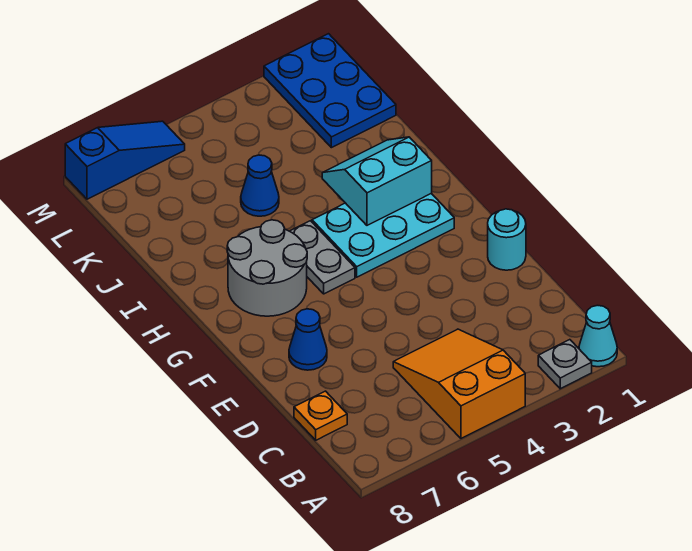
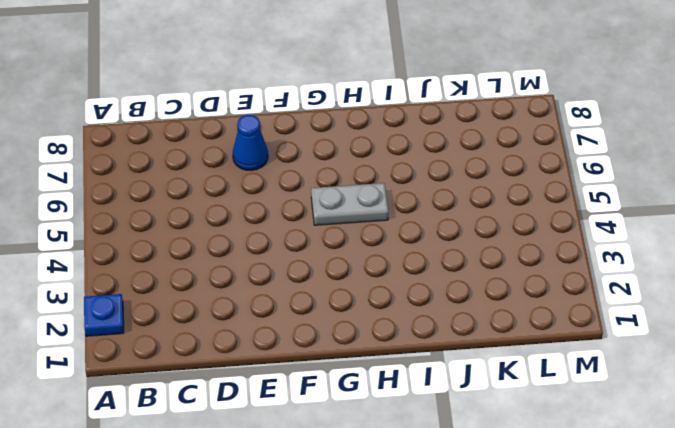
blue 1x1 plate [84,294,124,336] -> grey 1x1 plate [538,340,592,389]
none -> cyan 1x1 cone [579,305,617,367]
none -> orange 2x3 slope [393,329,525,438]
none -> orange 1x1 plate [294,391,347,440]

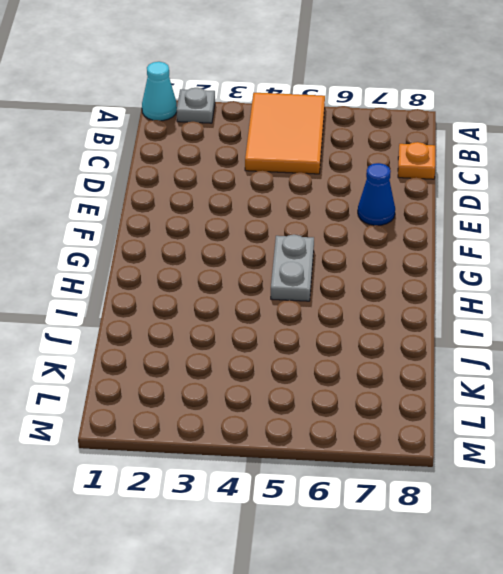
orange 2x3 tile [245,93,325,174] -> orange 2x3 slope [393,329,525,438]
none -> cyan 1x1 round brick [488,209,526,270]
none -> cyan 2x3 plate [312,193,454,277]
none -> grey 2x2 round brick [227,220,307,316]

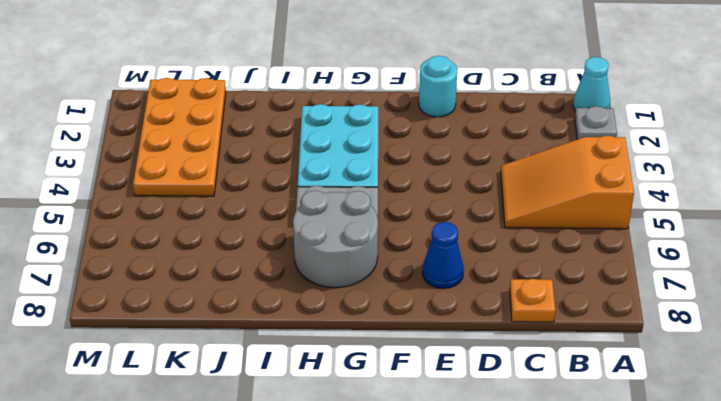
orange 2x4 plate [133,78,226,196] -> blue 2x3 plate [264,34,396,148]
none -> blue 1x1 cone [241,155,279,216]
none -> blue 1x3 slope [65,121,185,199]
none -> cyan 2x2 slope [322,137,432,225]

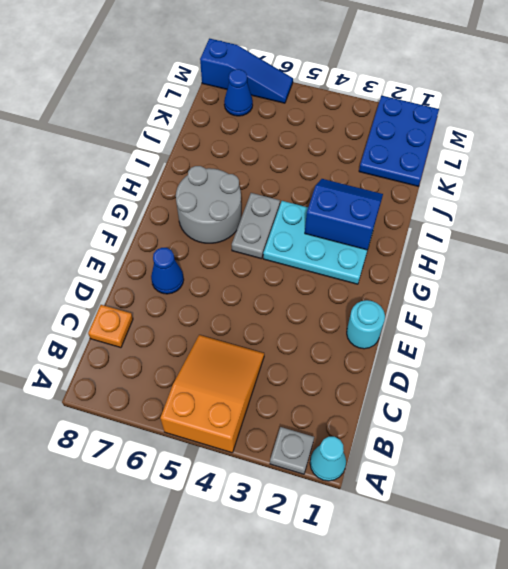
blue 2x2 slope [305,179,383,250] -> cyan 2x2 slope [322,137,432,225]
blue 1x1 cone [224,69,253,116] -> blue 1x1 cone moved to [241,155,279,216]

